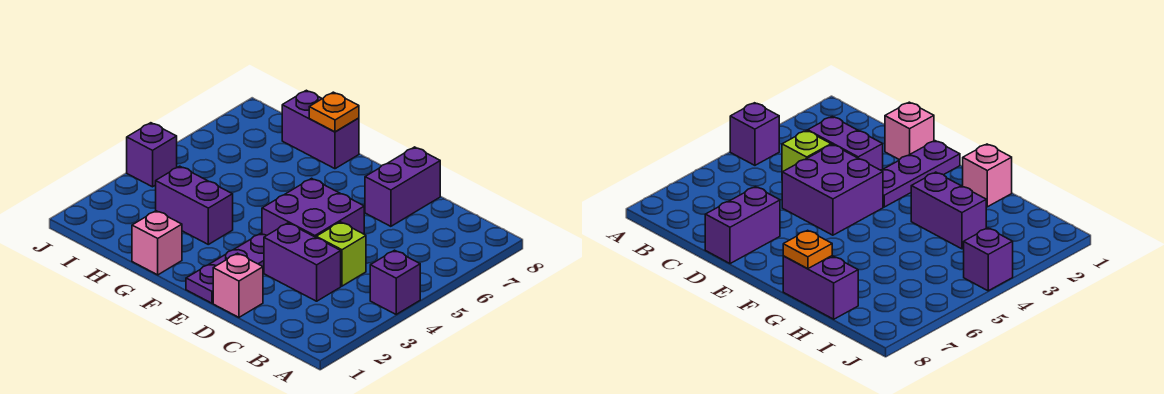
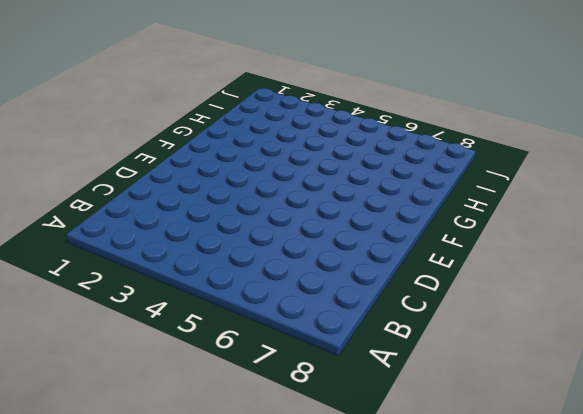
none -> purple 1x1 brick [370,250,420,314]
none -> purple 1x2 brick [264,223,341,301]
none -> lime 1x1 brick [316,222,366,286]

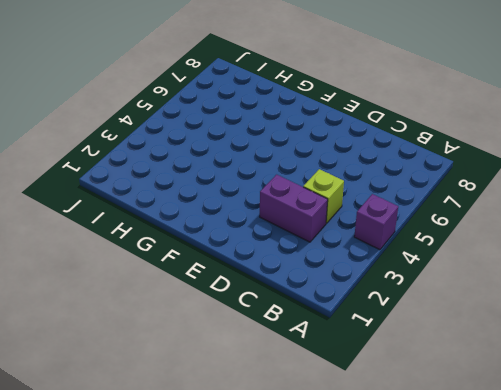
none -> pink 1x1 brick [213,253,263,317]
none -> purple 2x2 brick [262,178,364,237]
none -> purple 1x2 brick [365,147,440,226]

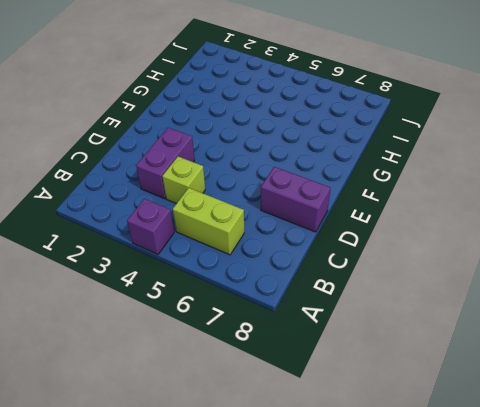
lime 1x2 brick [173,188,244,255] -> none
none -> pink 1x1 brick [213,253,263,317]
none -> purple 2x2 brick [262,178,364,237]
none -> purple 1x3 plate [186,233,267,303]

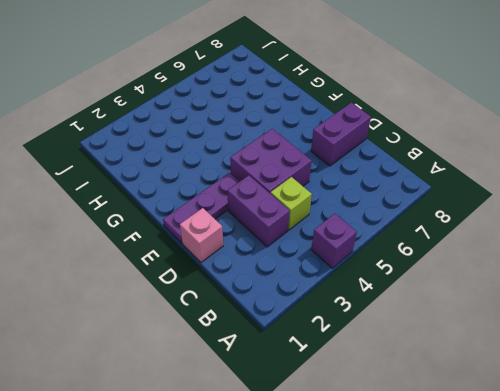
none -> pink 1x1 brick [132,211,182,275]
none -> purple 1x2 brick [156,166,233,244]
none -> purple 1x2 brick [282,90,359,169]

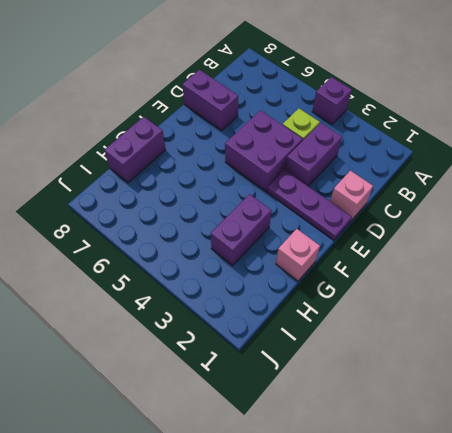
none -> purple 1x1 brick [127,123,177,187]
none -> orange 1x1 plate [309,92,359,132]

